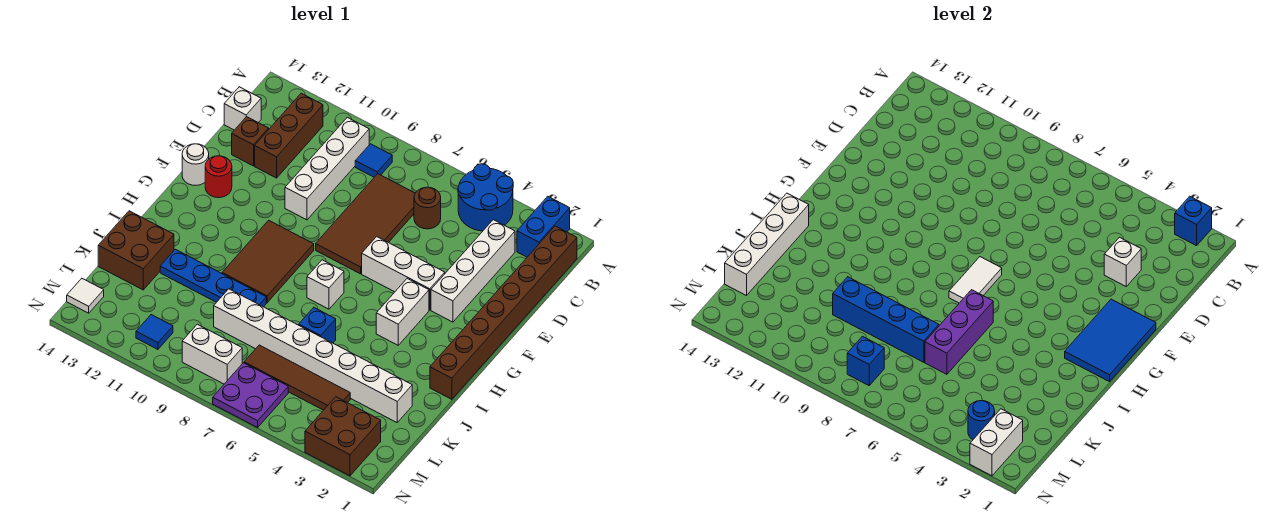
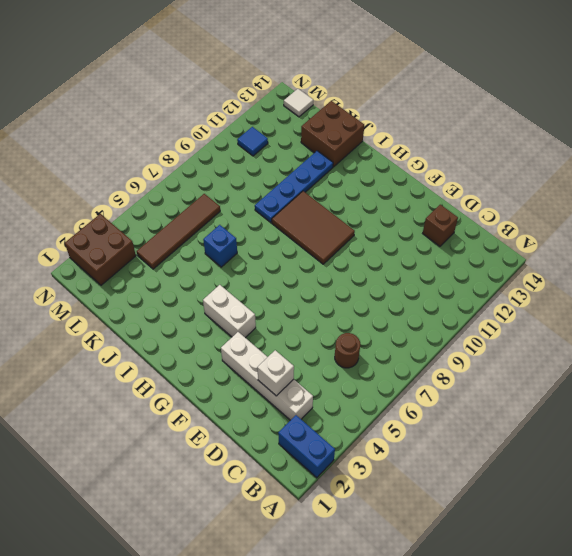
none -> blue 2x2 round brick [458,164,513,231]
none -> brown 1x8 brick [430,226,577,399]
none -> blue 1x1 tile [355,144,392,177]
none -> white 1x4 brick [285,117,369,220]

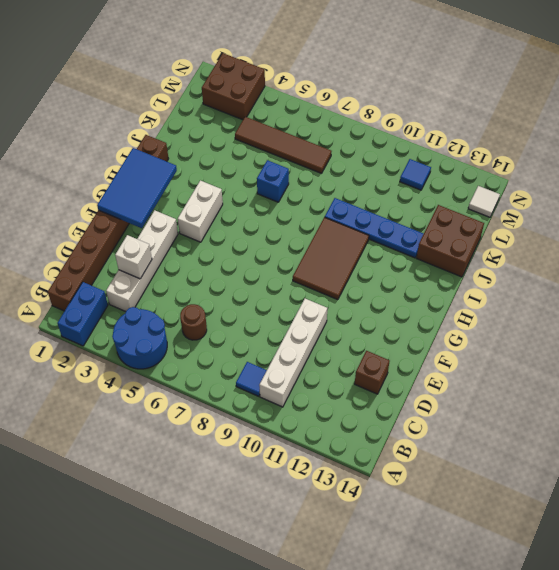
none -> brown 1x3 brick [255,93,323,178]
none -> brown 2x4 tile [316,174,415,274]
none -> white 1x1 brick [224,87,261,130]
none -> white 1x3 brick [362,237,445,310]

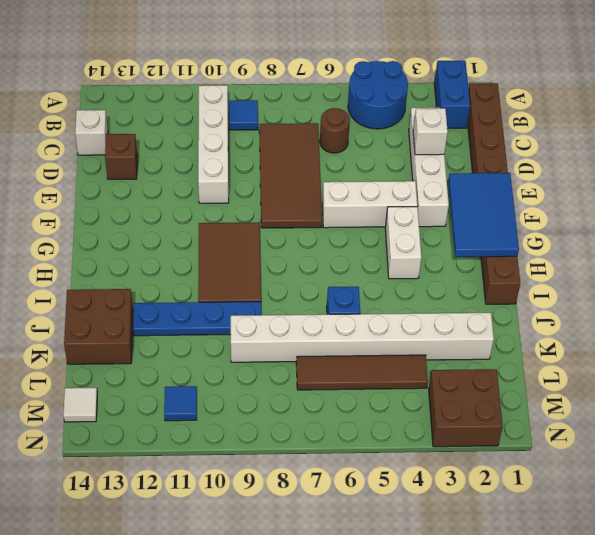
none -> brown 1x3 brick [255,93,323,178]
none -> red 1x1 round brick [205,156,232,198]
none -> white 1x1 round brick [182,144,209,185]
none -> white 1x1 brick [307,260,344,309]

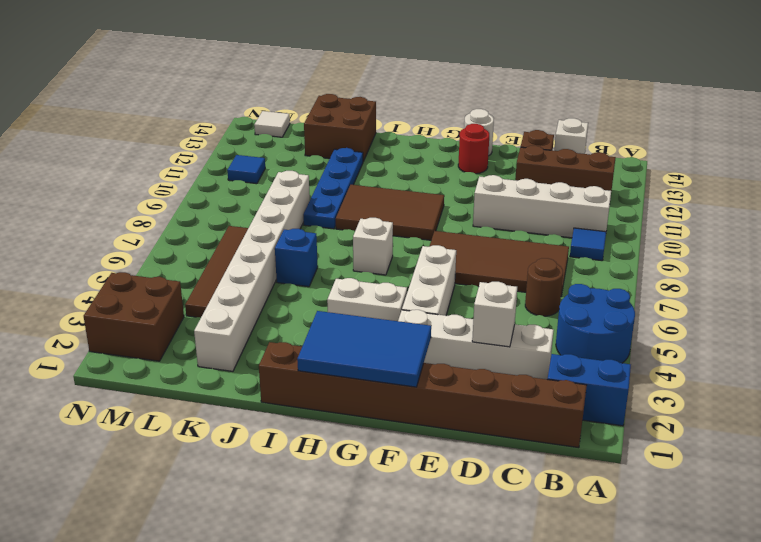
none -> purple 2x2 plate [213,363,288,427]
none -> white 1x2 brick [182,324,242,384]
none -> blue 1x1 brick [1175,196,1212,246]
none -> white 1x2 tile [949,257,1002,303]

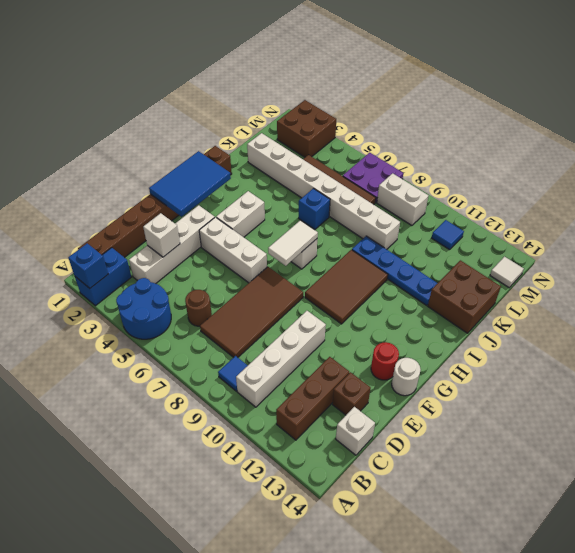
none -> purple 1x3 brick [925,290,993,374]
none -> white 1x4 brick [725,193,809,296]
none -> blue 1x4 brick [833,277,939,362]
none -> white 1x2 brick [970,409,1023,476]

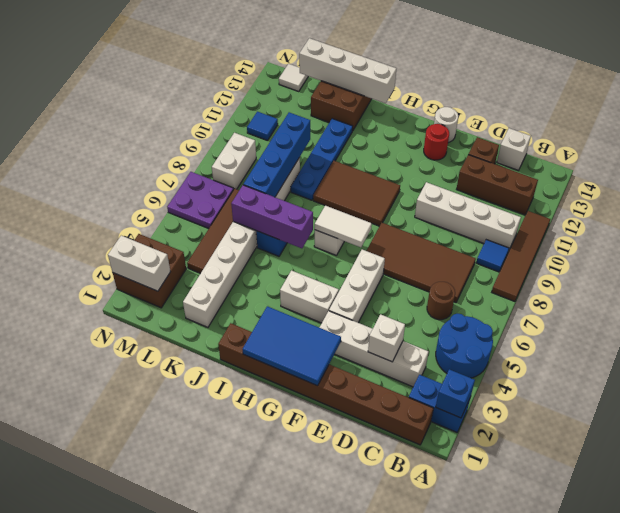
brown 1x4 tile [492,211,550,301] -> none
none -> blue 1x1 round brick [968,401,995,440]
none -> blue 1x1 brick [847,336,884,385]

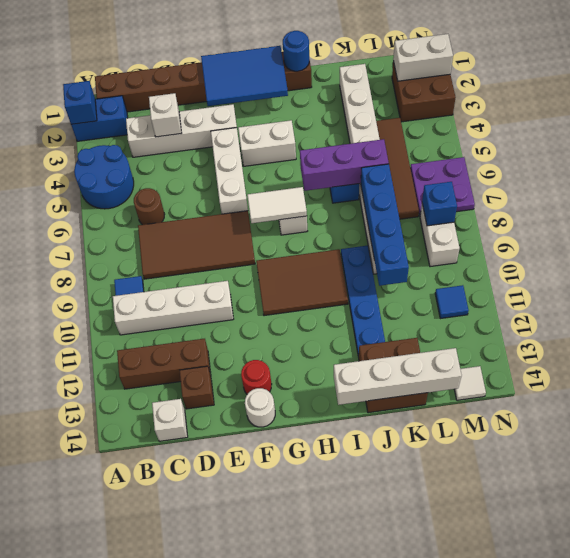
blue 1x1 round brick [283,31,309,71] -> blue 1x1 round brick moved to [968,401,995,440]

